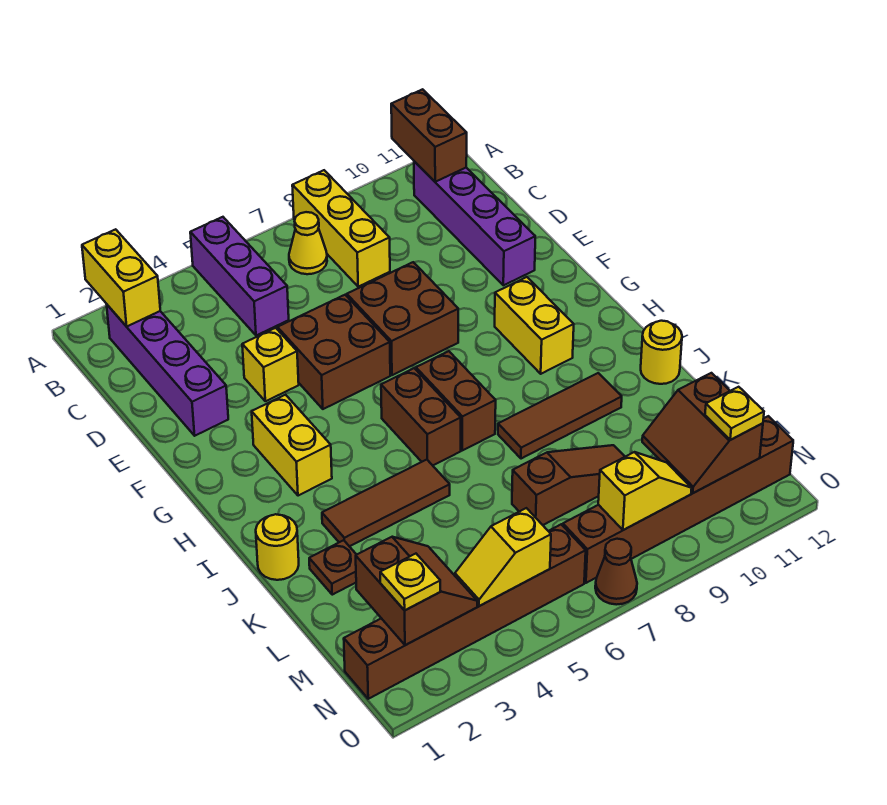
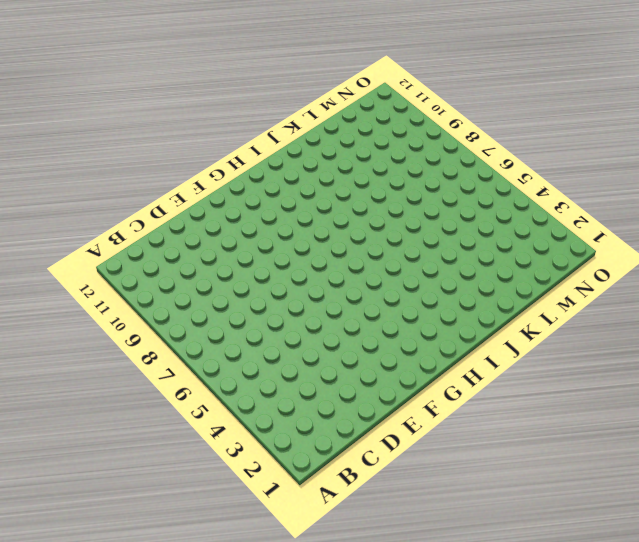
none -> purple 1x3 brick [190,217,289,336]
none -> yellow 1x3 brick [292,170,390,287]
none -> purple 1x4 brick [107,305,228,436]

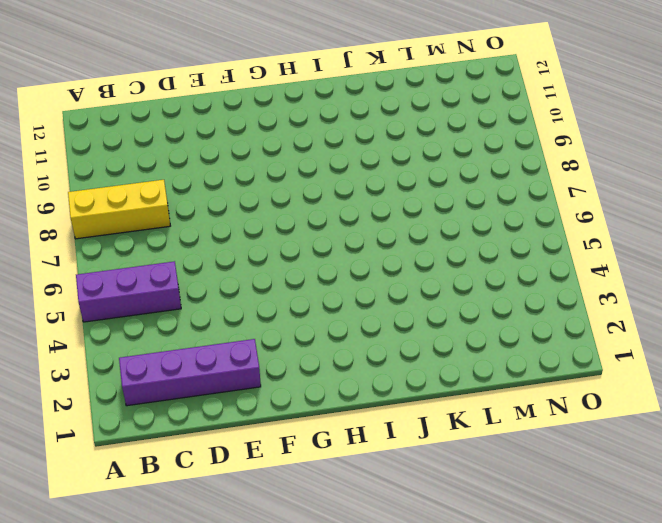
none -> yellow 1x1 cone [289,212,327,274]
none -> purple 1x4 brick [414,161,535,285]
none -> yellow 1x1 brick [242,328,299,401]

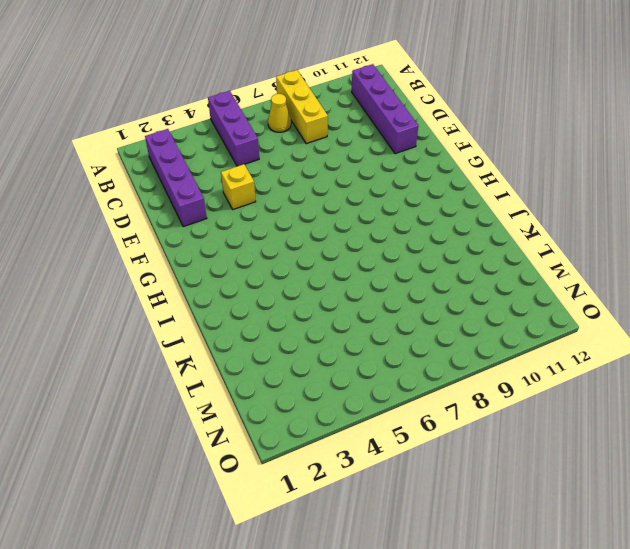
none -> brown 2x2 brick [277,295,390,409]
none -> brown 2x2 brick [347,262,458,375]
none -> yellow 1x2 brick [252,395,332,496]

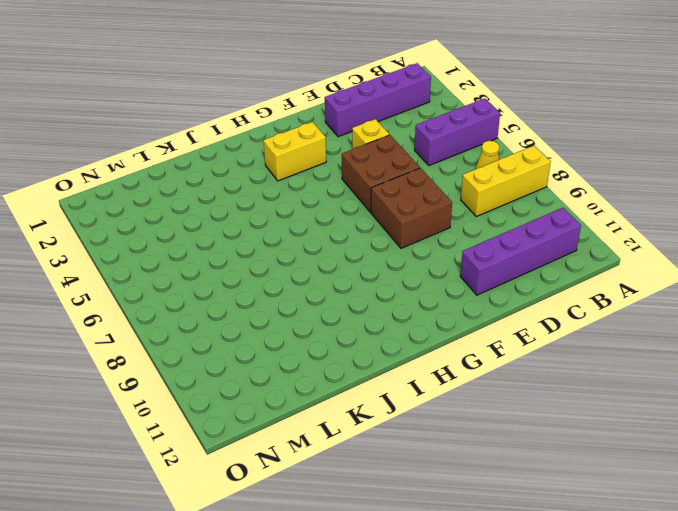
none -> yellow 1x2 brick [495,277,574,374]
none -> brown 1x2 brick [381,368,461,465]
none -> brown 1x2 brick [416,351,496,450]

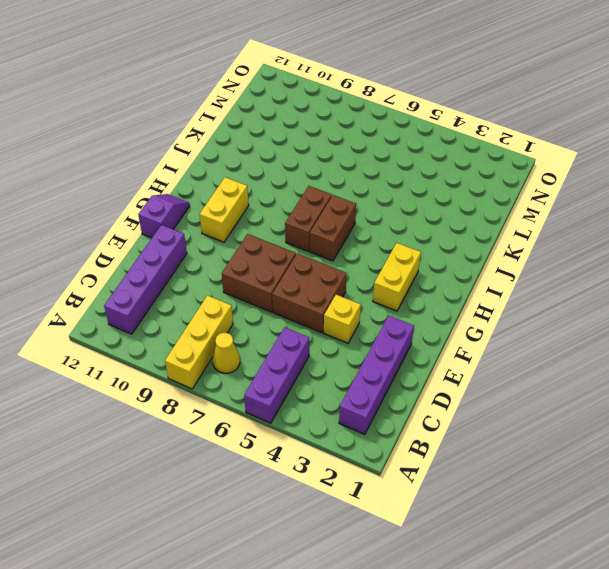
purple 1x2 slope [138,194,190,238] -> none
none -> yellow 1x1 round brick [256,514,299,580]
none -> brown 1x3 tile [322,460,450,546]
none -> brown 1x3 tile [498,373,622,459]

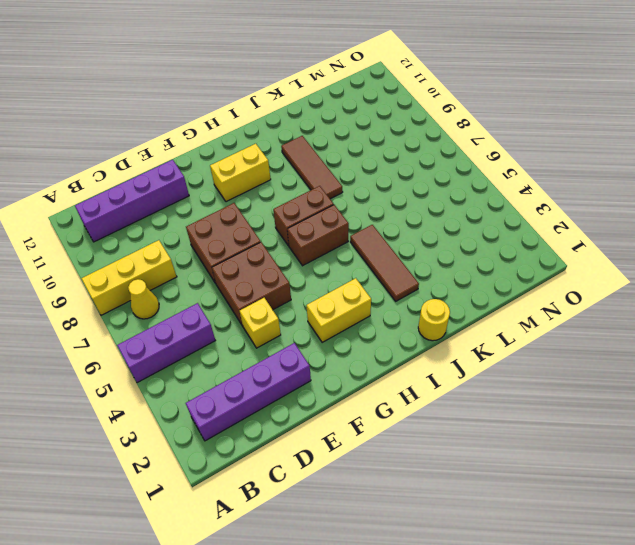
none -> yellow 1x1 round brick [641,321,682,384]
none -> brown 1x1 plate [309,540,356,595]
none -> brown 1x3 slope [512,445,625,525]

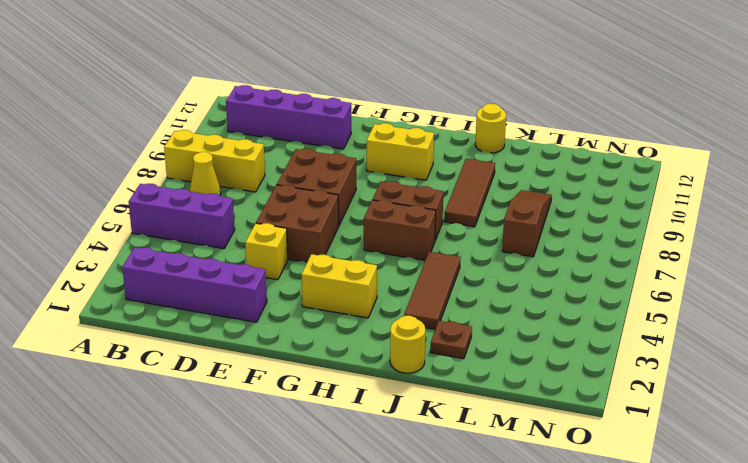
none -> brown 1x6 brick [344,524,586,699]
none -> brown 1x6 brick [563,416,793,583]
none -> brown 1x1 cone [595,539,637,605]

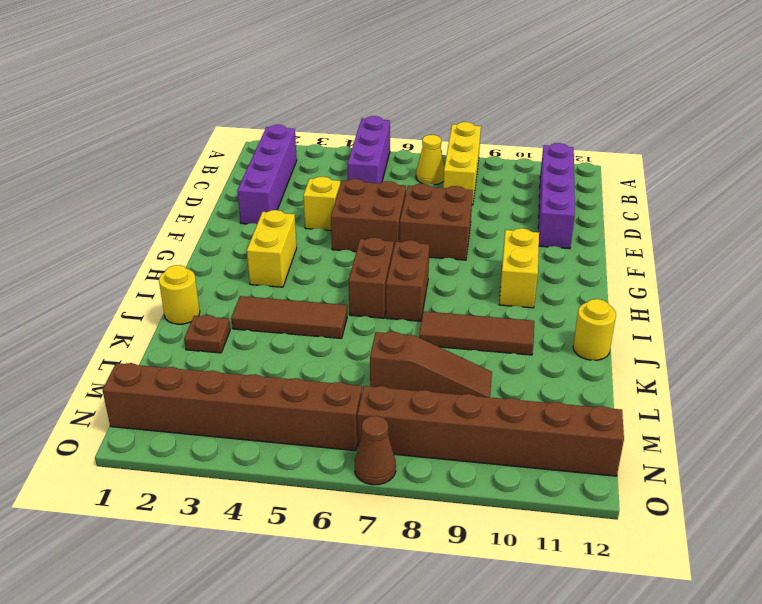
none -> yellow 1x2 brick [82,229,160,327]
none -> brown 1x2 brick [391,89,467,182]
none -> brown 2x2 slope [356,537,477,645]

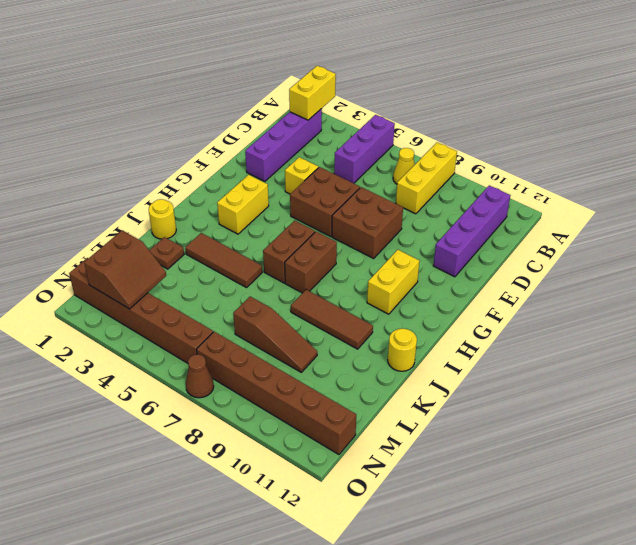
none -> brown 1x2 brick [391,89,467,182]
none -> brown 2x2 slope [642,373,763,493]
none -> yellow 1x2 slope [455,508,551,606]

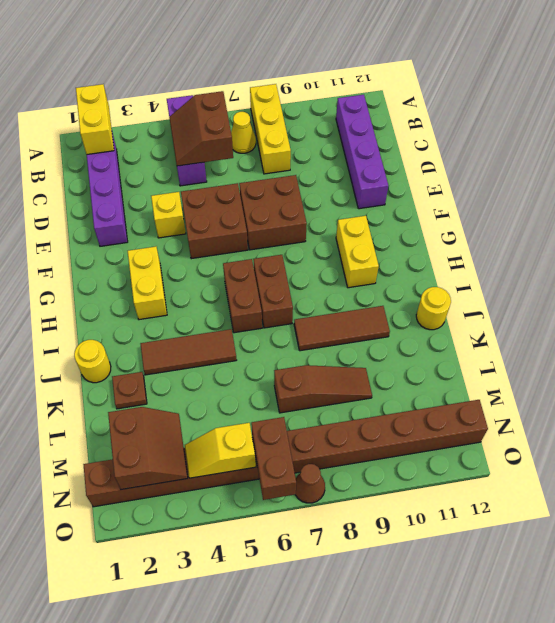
brown 2x2 slope [169,91,233,166] -> brown 2x2 slope moved to [642,373,763,493]
brown 1x2 brick [251,417,296,500] -> brown 1x2 brick moved to [391,89,467,182]
none -> yellow 1x2 slope [598,452,692,530]
none -> yellow 1x1 plate [380,554,440,610]
none -> yellow 1x1 plate [705,387,764,440]

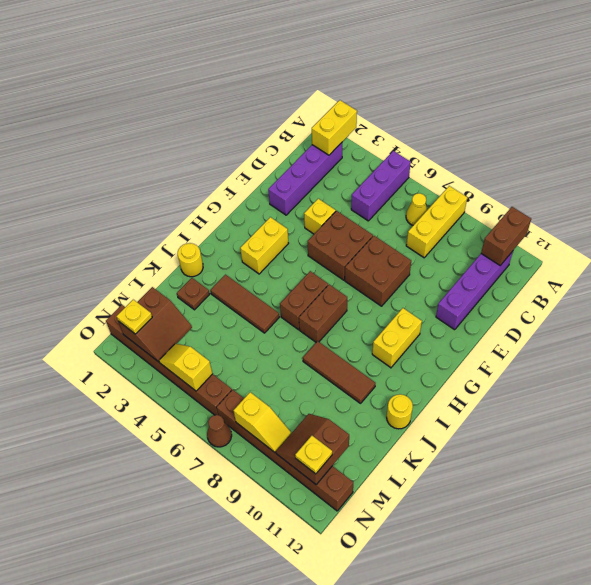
none -> brown 1x3 slope [512,445,625,525]

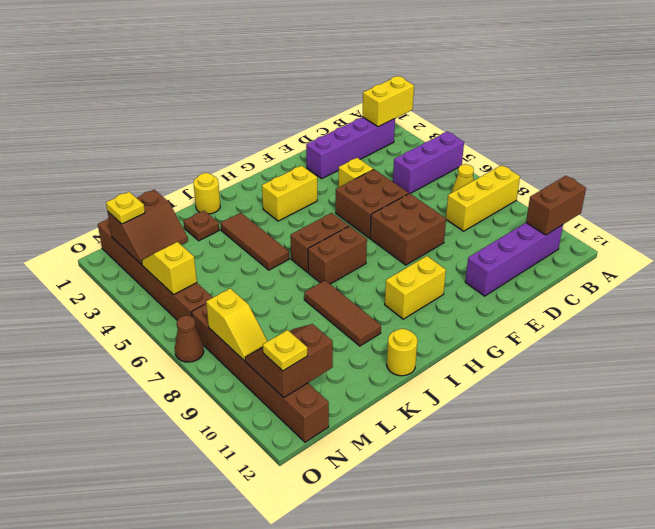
none -> brown 1x3 slope [512,445,625,525]

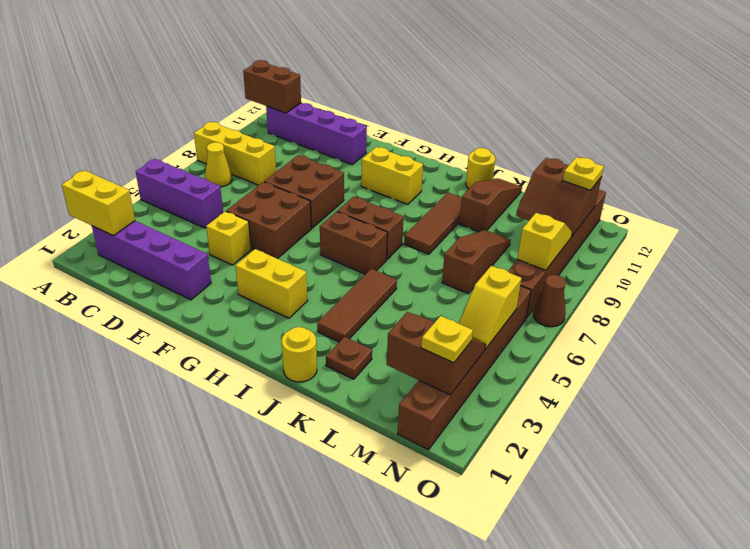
brown 1x3 slope [459,179,522,232] -> none

